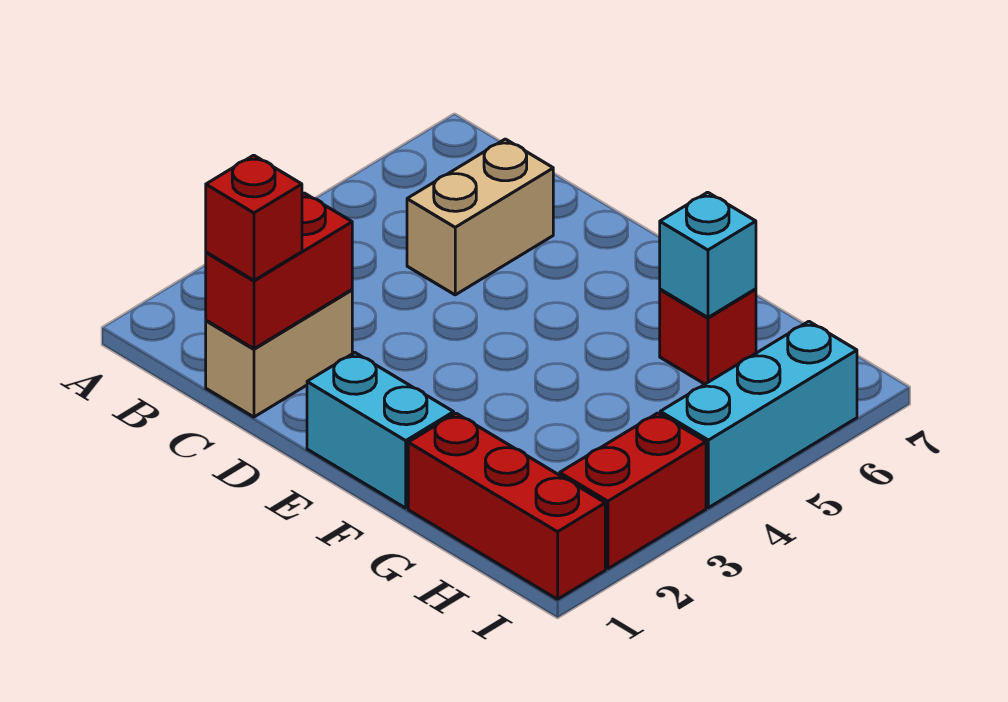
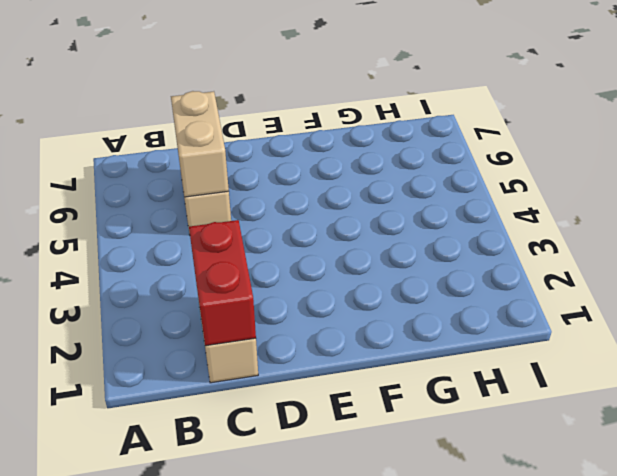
tan 1x2 brick [171,91,229,197] -> none
none -> cyan 1x2 brick [307,353,454,508]
none -> red 1x3 brick [408,413,605,599]

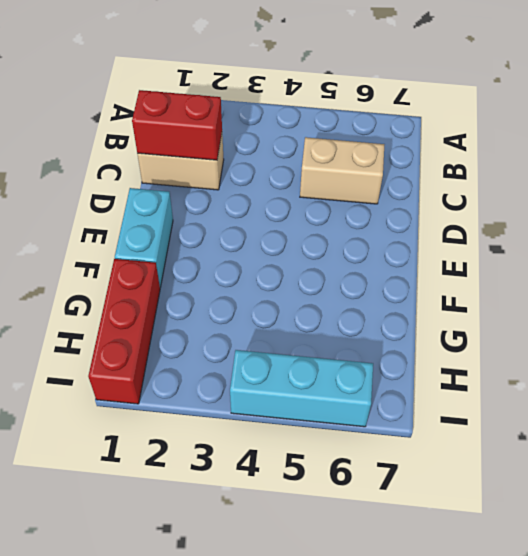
none -> red 1x1 brick [660,289,756,384]
none -> red 1x2 brick [560,413,706,569]

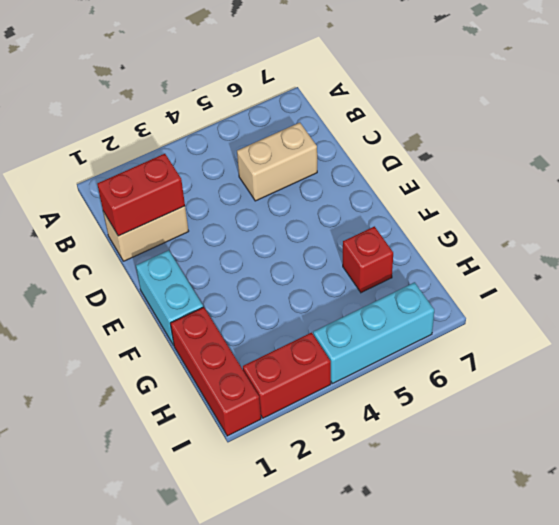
none -> cyan 1x1 brick [660,192,756,317]
none -> red 1x1 brick [206,155,302,280]

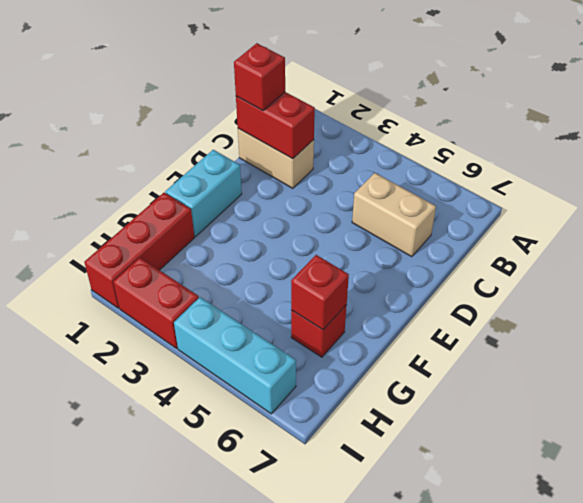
red 1x1 brick [291,255,349,330] -> cyan 1x1 brick [660,192,756,317]

